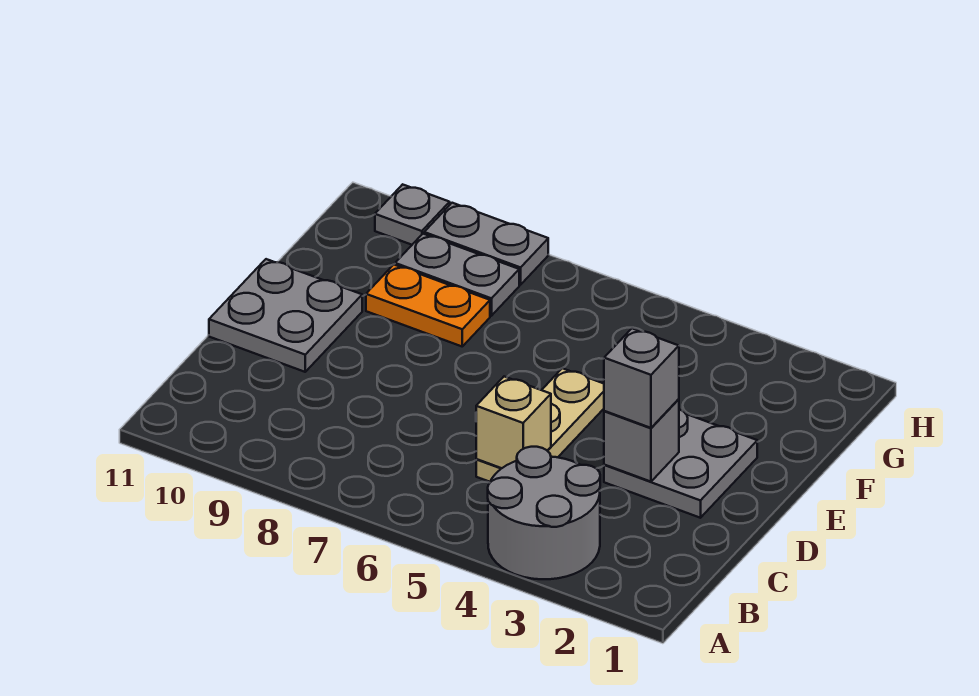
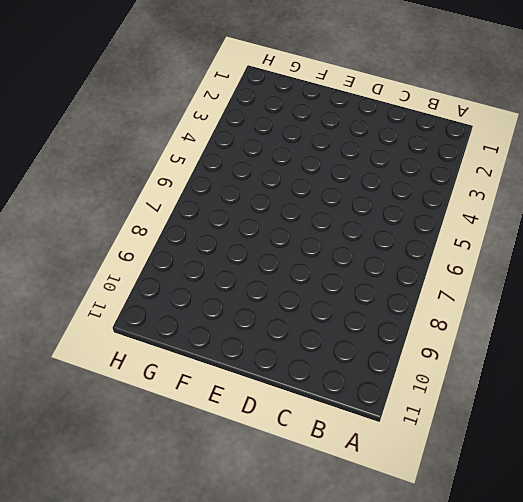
none -> grey 2x2 round brick [488,447,600,579]
none -> tan 1x3 plate [476,368,604,482]

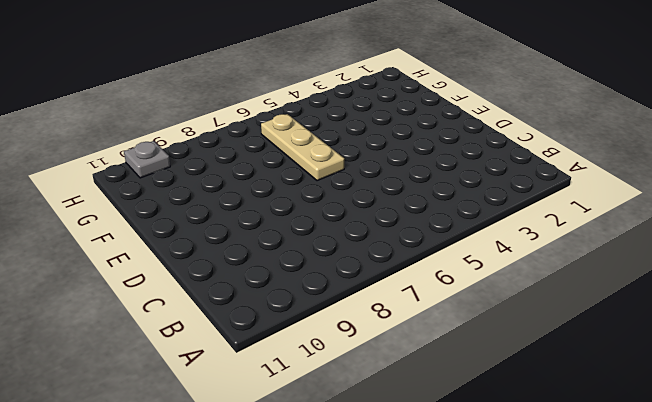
tan 1x3 plate [261,114,344,181] -> tan 1x3 plate moved to [476,368,604,482]
none -> grey 2x2 round brick [488,447,600,579]
none -> grey 2x2 plate [604,409,757,518]

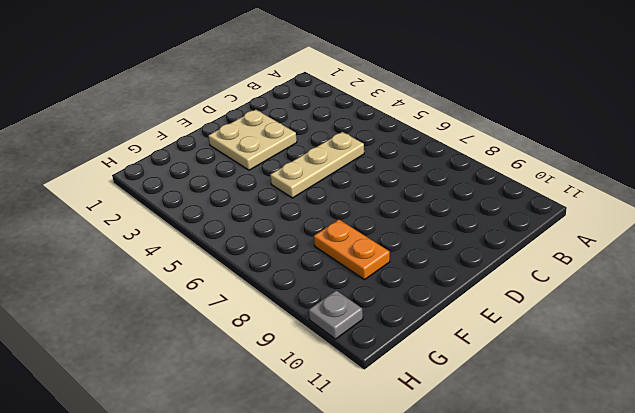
tan 2x2 plate [208,110,297,170] -> grey 2x2 plate [604,409,757,518]
none -> grey 2x2 round brick [488,447,600,579]
none -> grey 2x2 plate [209,259,362,372]

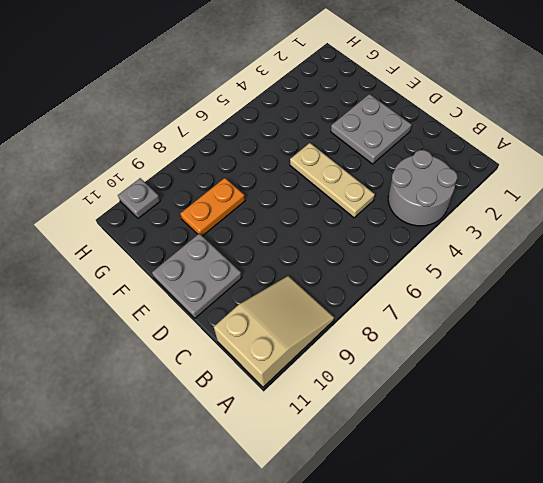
tan 2x3 slope [214,276,334,387] -> none
none -> grey 1x2 plate [395,234,519,316]
none -> grey 1x2 plate [424,203,548,285]

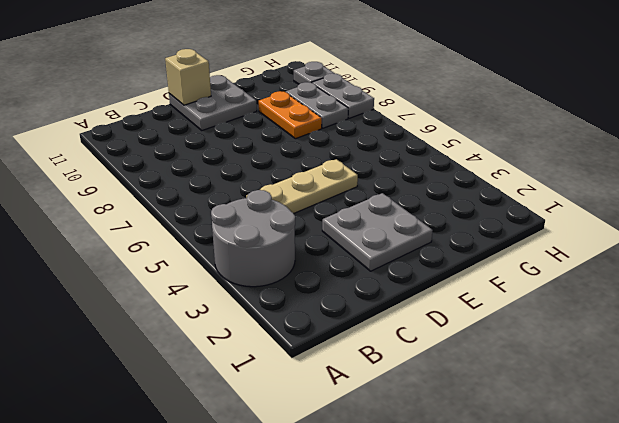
tan 1x1 brick [165,49,211,105] -> tan 1x1 brick moved to [476,377,551,468]
none -> grey 1x1 brick [604,399,679,482]
none -> grey 1x1 brick [604,328,679,428]

